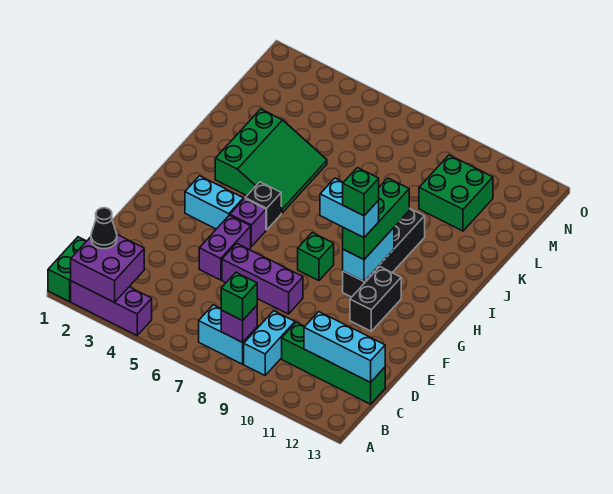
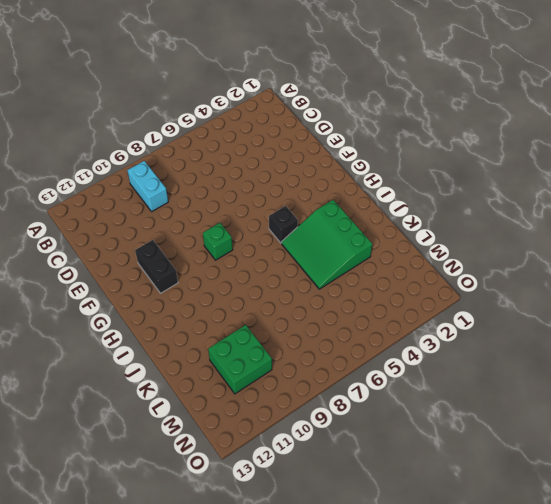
none -> green 1x2 brick [48,237,86,302]
none -> purple 1x3 brick [71,281,152,335]
none -> cyan 1x2 brick [199,305,257,364]

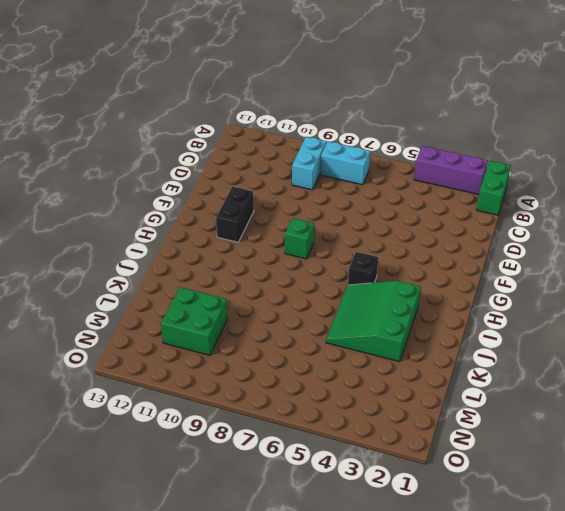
none -> green 1x4 brick [282,322,385,404]
none -> purple 1x2 brick [199,215,251,280]
none -> purple 1x3 brick [222,243,303,314]

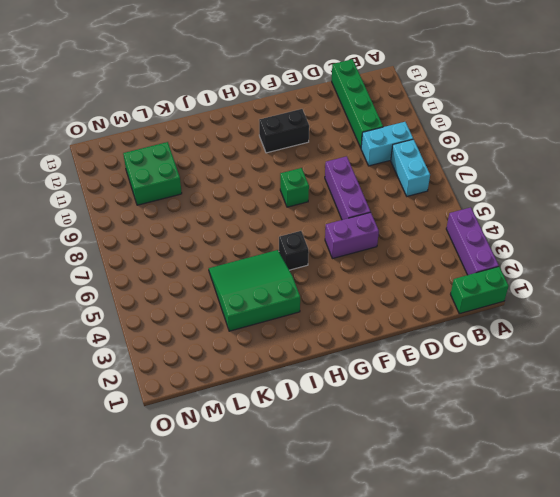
none -> cyan 1x2 brick [185,176,243,229]
none -> purple 1x1 brick [230,199,266,246]
none -> black 1x4 brick [343,208,425,297]

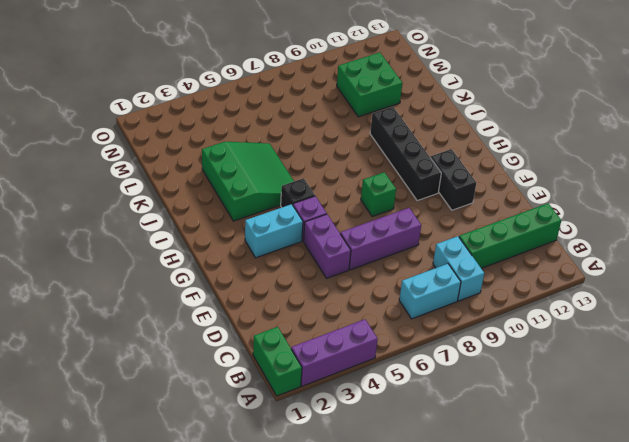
none -> purple 2x2 brick [71,235,144,302]
none -> purple 1x1 brick [221,305,257,342]
none -> cyan 1x3 brick [304,312,385,382]

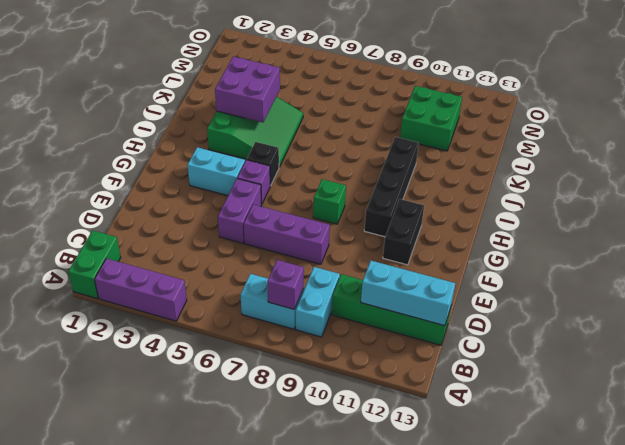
purple 2x2 brick [215,57,280,122] -> purple 2x2 brick moved to [71,235,144,302]
none -> cyan 1x2 brick [343,228,394,281]
none -> black 1x1 cone [91,208,117,249]
none -> green 1x1 brick [221,272,257,321]

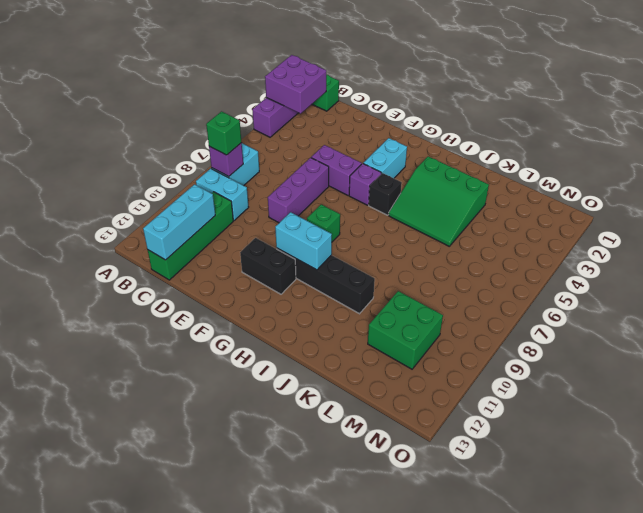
none -> black 1x1 cone [91,208,117,249]
none -> green 1x3 brick [343,178,409,260]
none -> cyan 1x2 brick [320,178,379,238]

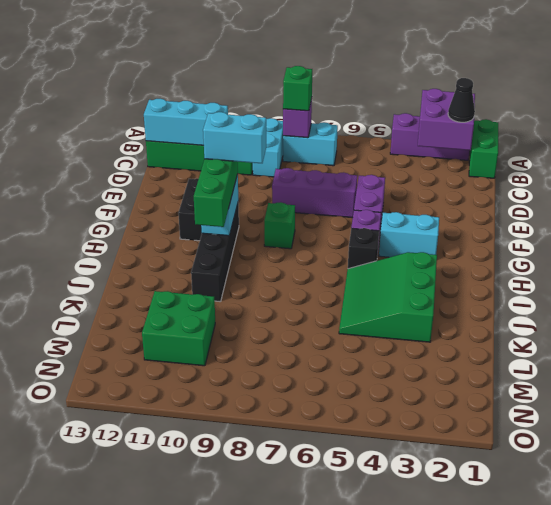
none -> green 1x1 brick [343,168,379,216]

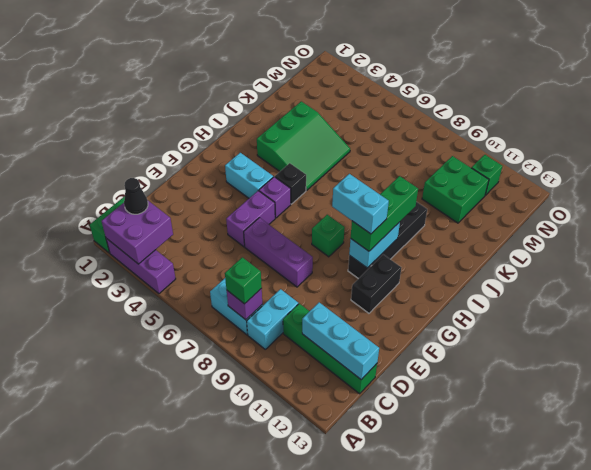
green 1x1 brick [472,155,502,195] -> green 1x1 brick moved to [343,168,379,216]

